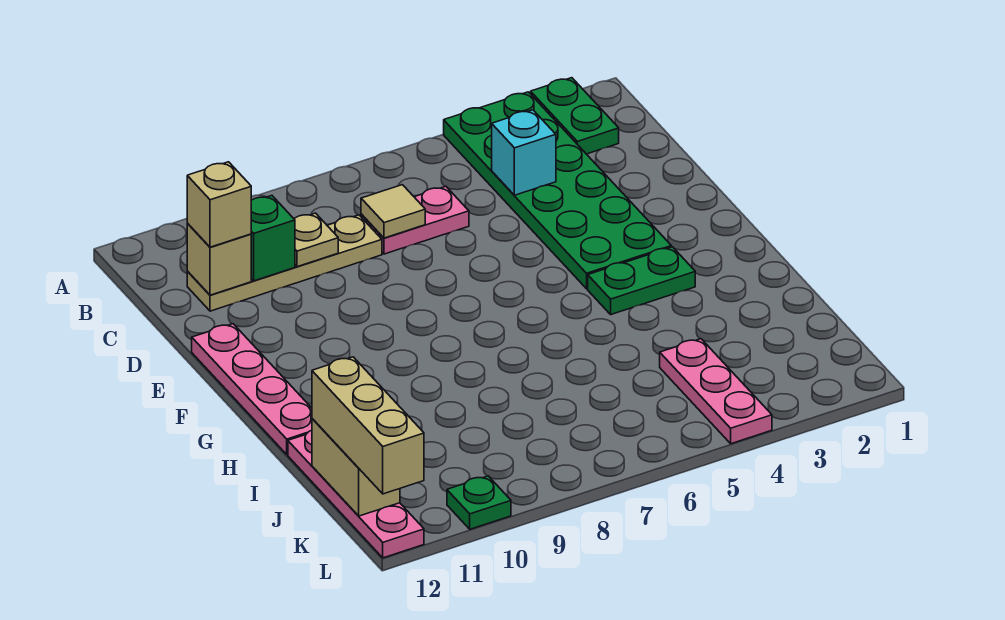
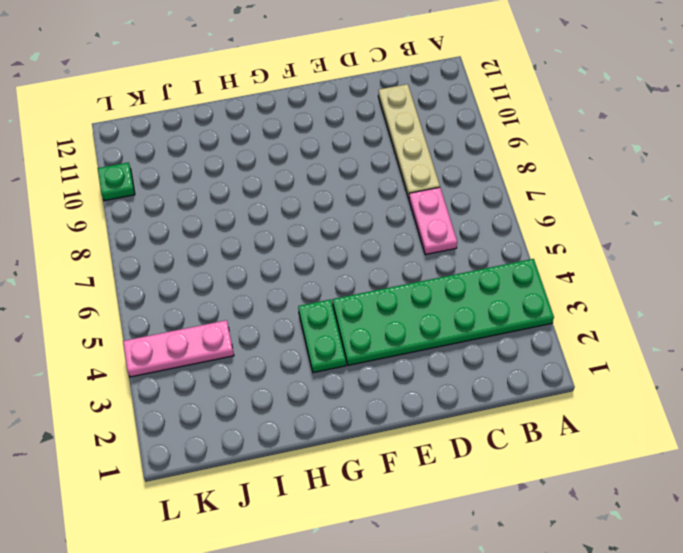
none -> green 1x2 plate [531,78,619,154]
none -> pink 1x4 plate [192,324,312,454]
none -> pink 1x4 plate [288,430,424,558]

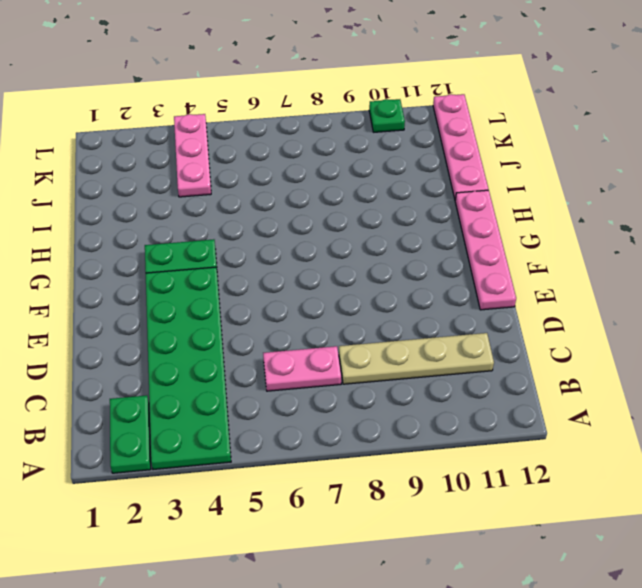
none -> cyan 1x1 brick [492,110,556,195]
none -> tan 1x1 tile [361,185,425,238]
none -> tan 1x1 plate [294,213,338,267]

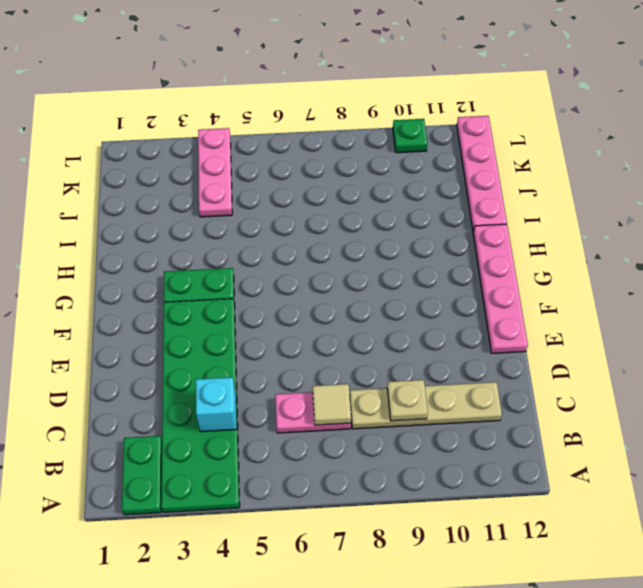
none -> green 1x1 brick [251,196,295,281]
none -> tan 1x1 brick [187,223,251,295]
none -> tan 1x2 brick [312,419,400,516]

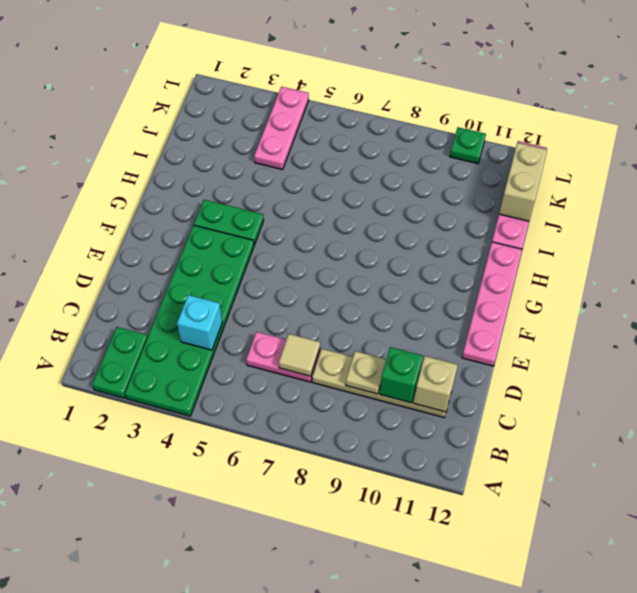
none -> tan 1x1 brick [187,162,251,247]
none -> tan 1x3 brick [312,357,424,494]

